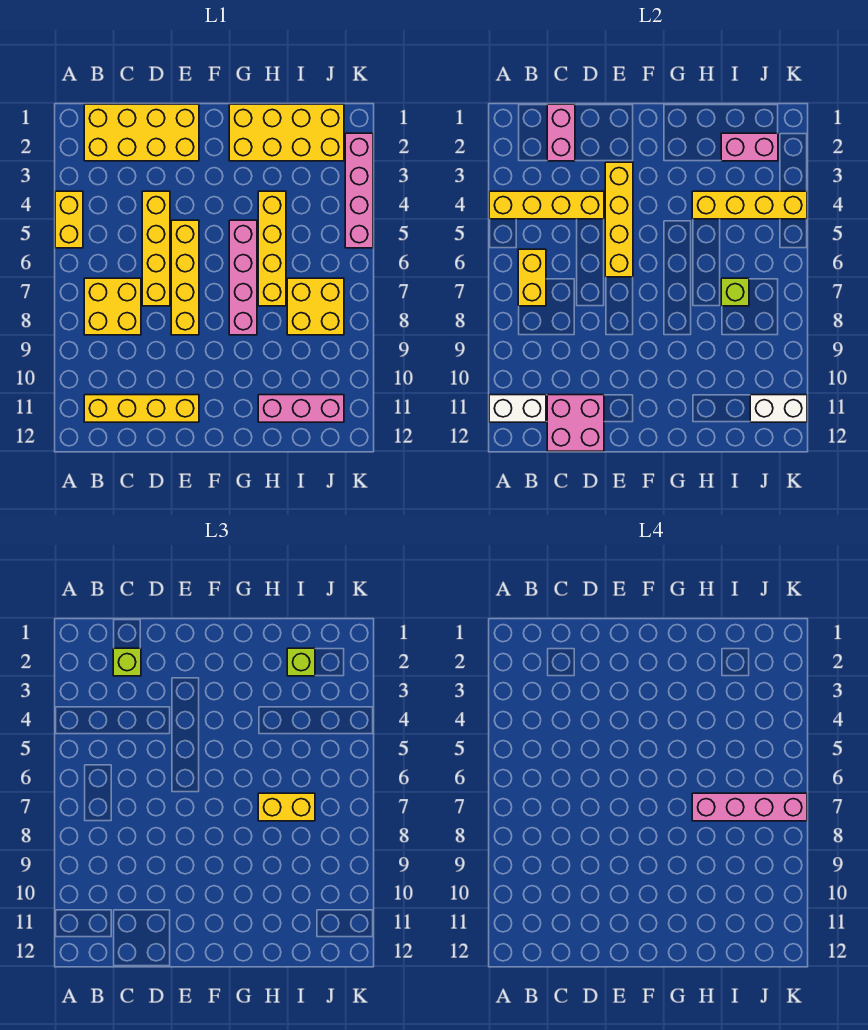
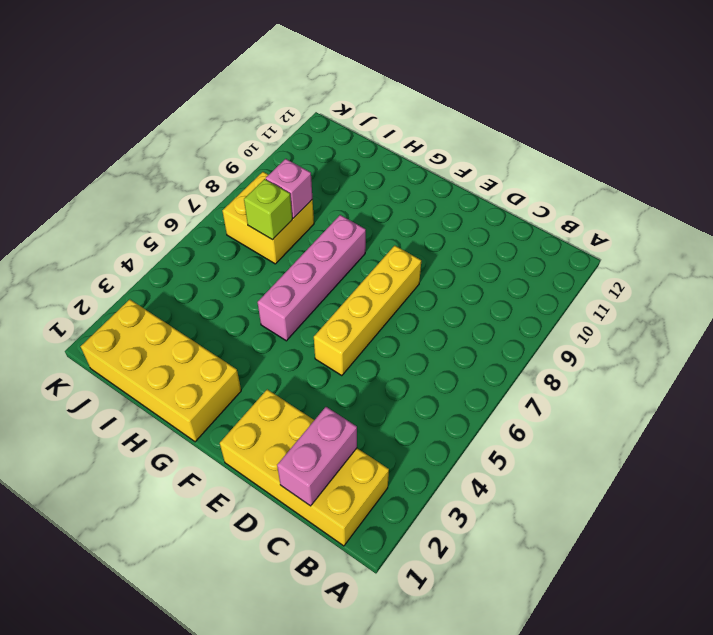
pink 1x1 brick [266,159,312,218] -> none
none -> yellow 1x2 brick [55,191,83,248]
none -> yellow 2x2 brick [84,278,141,335]
none -> yellow 1x4 brick [84,395,199,422]

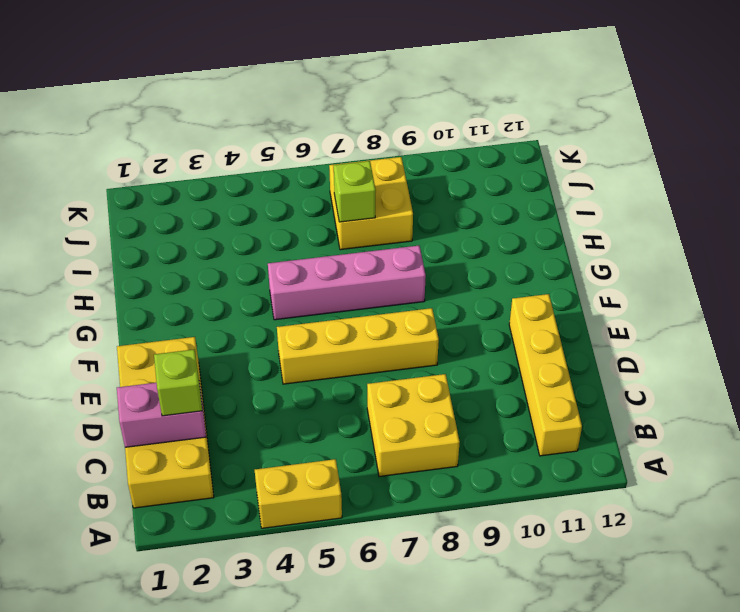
none -> yellow 1x4 brick [142,191,170,306]
none -> yellow 2x4 brick [229,104,344,161]
none -> yellow 1x4 brick [258,191,286,306]

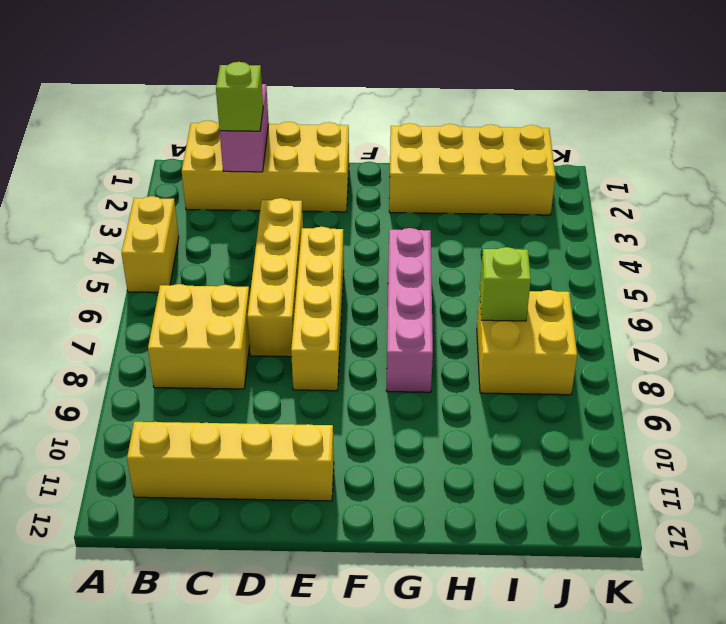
none -> yellow 1x4 brick [258,191,286,306]
none -> pink 1x3 brick [258,395,344,422]
none -> pink 1x4 brick [345,133,373,248]

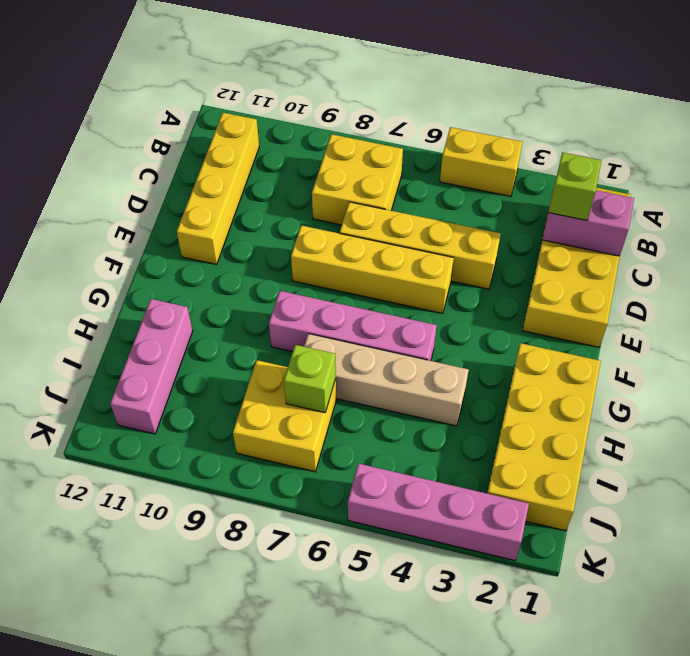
tan 1x4 brick [304,334,468,426] -> yellow 1x4 brick [258,191,286,306]
none -> yellow 1x4 brick [489,191,604,219]
none -> white 1x2 brick [489,395,546,422]
none -> yellow 1x2 brick [518,249,546,306]

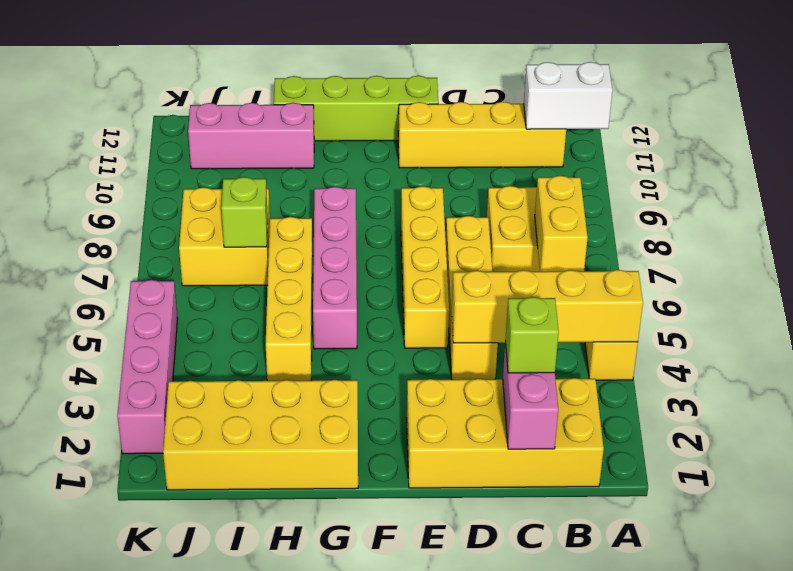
lime 1x4 brick [274,76,438,141] -> none
none -> pink 2x2 brick [547,395,604,451]
none -> yellow 1x4 brick [605,162,633,277]
none -> yellow 1x4 brick [692,191,807,219]

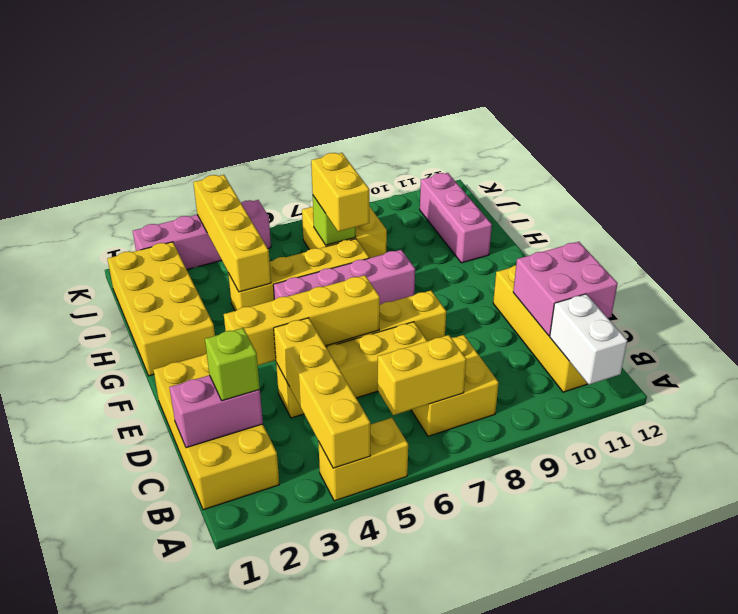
none -> pink 1x2 brick [721,133,778,161]
none -> white 1x2 brick [750,395,807,422]
none -> lime 1x1 brick [287,648,315,676]

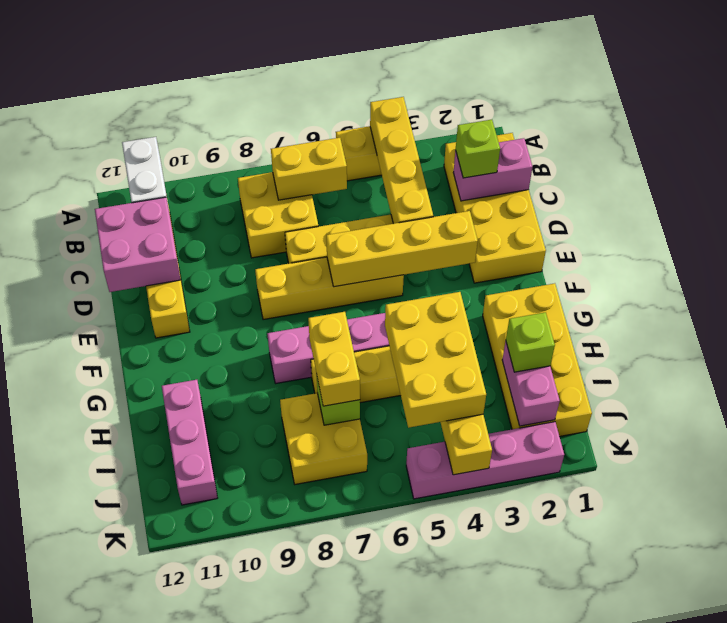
yellow 2x3 brick [385,292,486,428] -> none
none -> white 1x2 brick [750,395,807,422]
none -> pink 1x4 brick [692,793,807,821]

